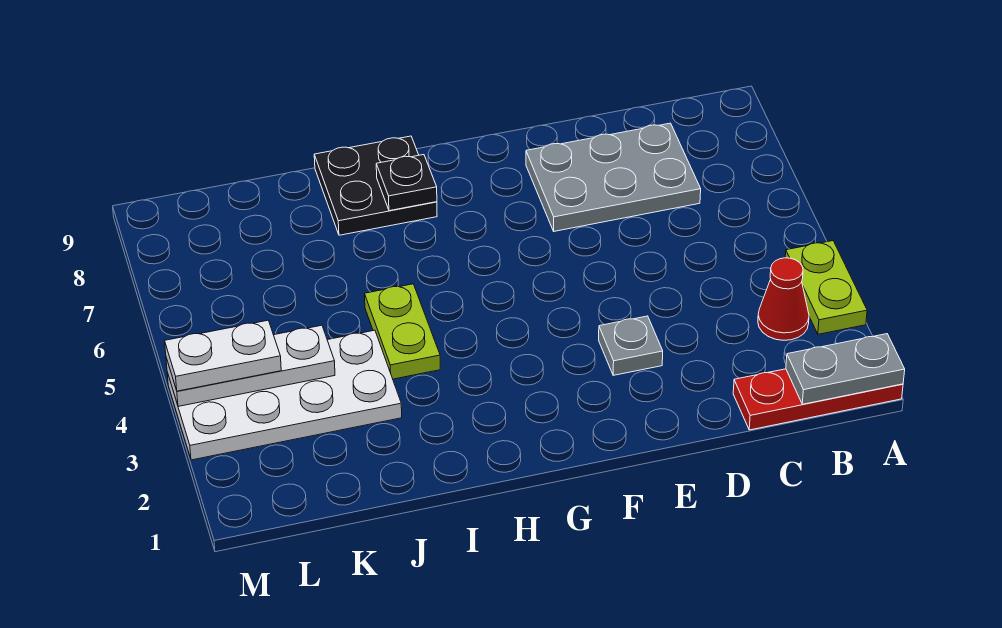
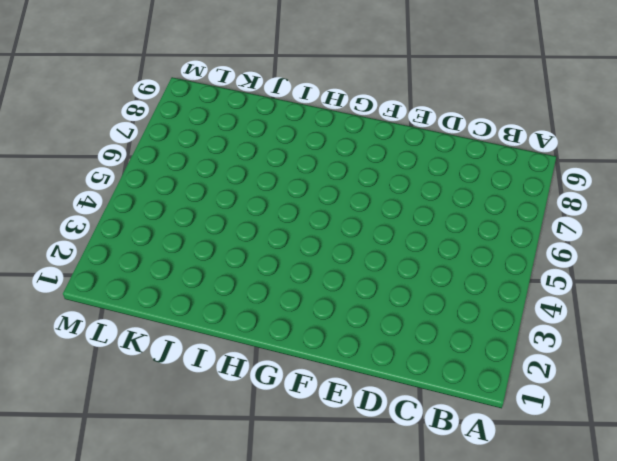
none -> red 1x3 plate [733,369,903,430]
none -> lime 1x2 plate [785,241,867,334]
none -> red 1x1 cone [758,258,809,340]

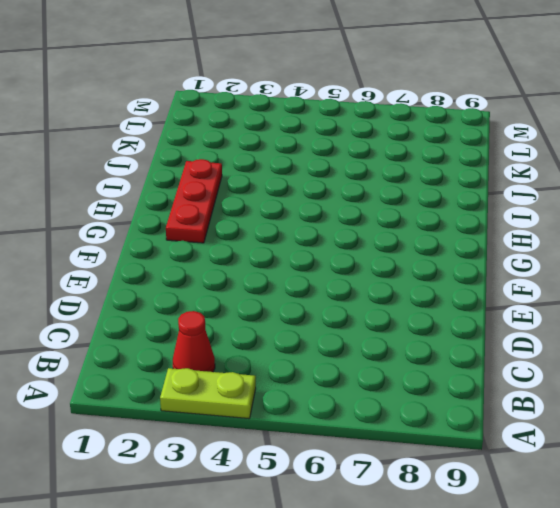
red 1x3 plate [166,159,222,243] -> red 1x3 plate moved to [733,369,903,430]
none -> grey 2x3 plate [526,123,701,231]
none -> grey 1x1 plate [599,316,663,375]
none -> black 2x2 plate [314,136,437,235]

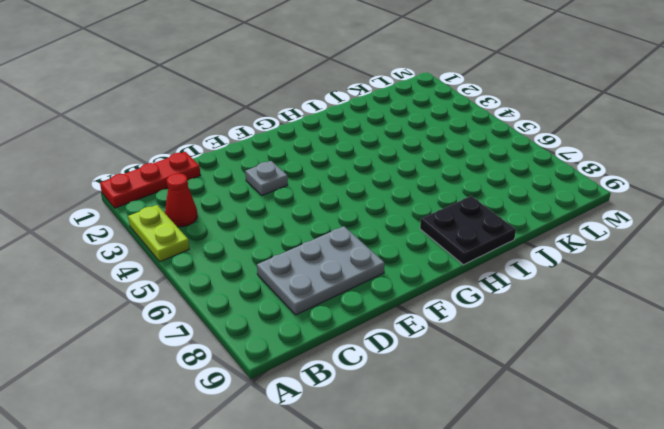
none -> lime 1x2 plate [365,284,440,379]
none -> white 2x4 plate [167,330,402,460]
none -> grey 1x2 plate [786,334,905,404]

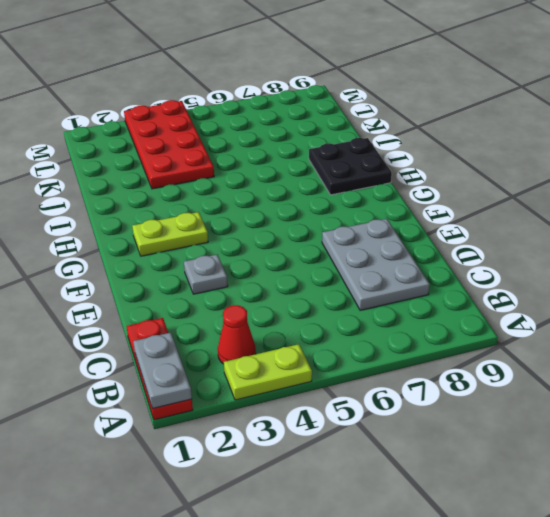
lime 1x2 plate [132,212,208,256] -> lime 1x2 plate moved to [365,284,440,379]
red 2x4 plate [124,100,214,189] -> white 2x4 plate [167,330,402,460]
none -> black 1x1 plate [376,155,437,211]
none -> white 1x3 plate [166,325,335,406]
none -> white 1x2 plate [165,320,281,391]

